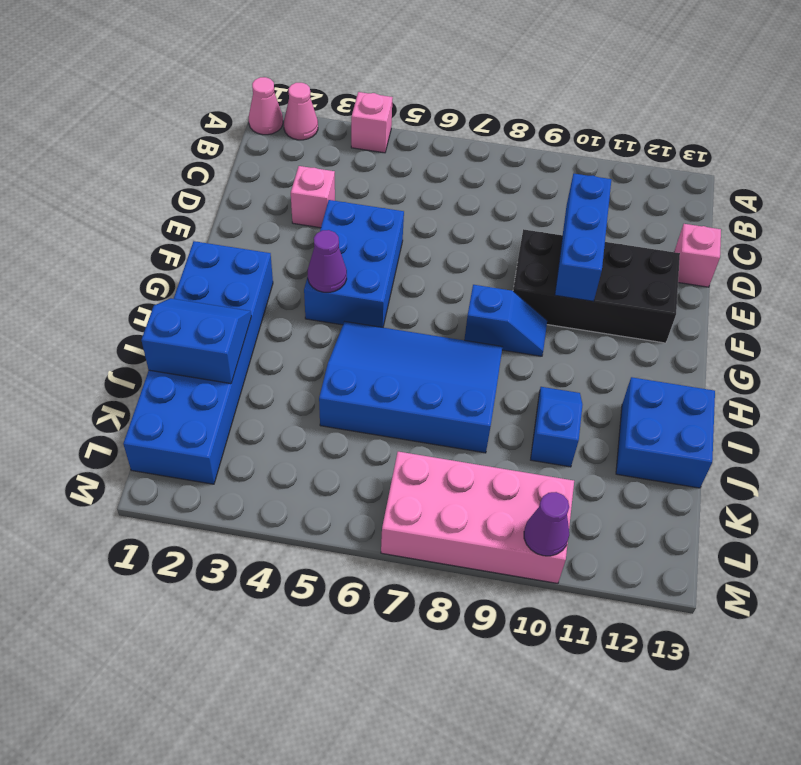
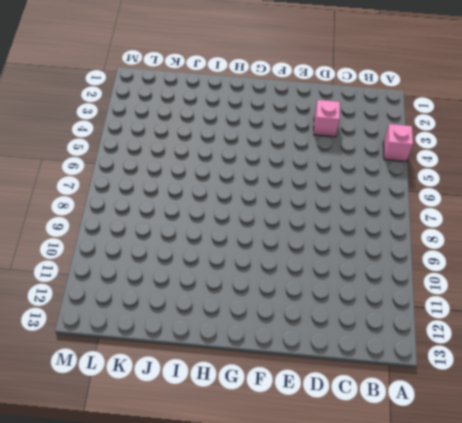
none -> pink 1x1 cone [249,77,283,135]
none -> pink 1x1 cone [284,83,318,140]
none -> pink 1x1 brick [674,224,721,287]

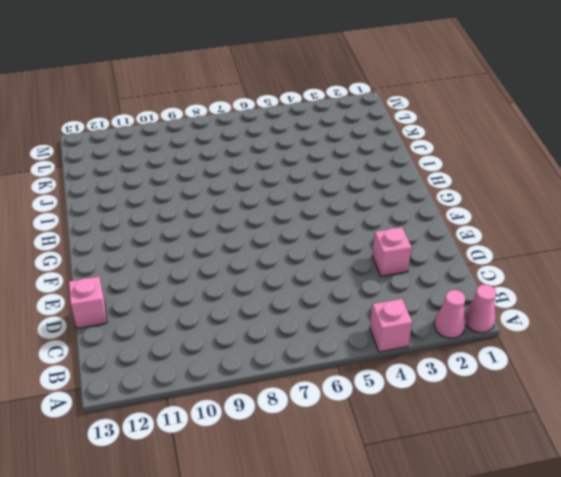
none -> blue 2x3 brick [304,200,404,327]
none -> black 2x4 brick [513,229,680,343]
none -> blue 2x6 brick [123,241,273,484]

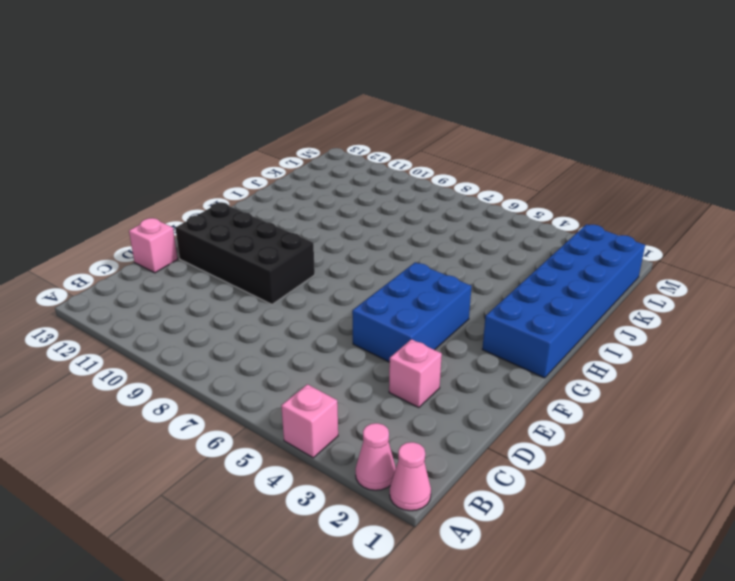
none -> blue 1x2 slope [464,285,547,356]
none -> blue 3x4 slope [319,322,502,453]
none -> blue 1x2 slope [531,387,582,467]

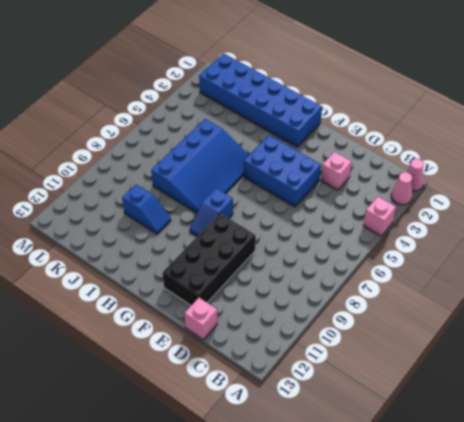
none -> blue 2x2 brick [616,377,715,488]
none -> pink 2x4 brick [381,452,574,583]
none -> blue 1x3 brick [555,174,611,301]

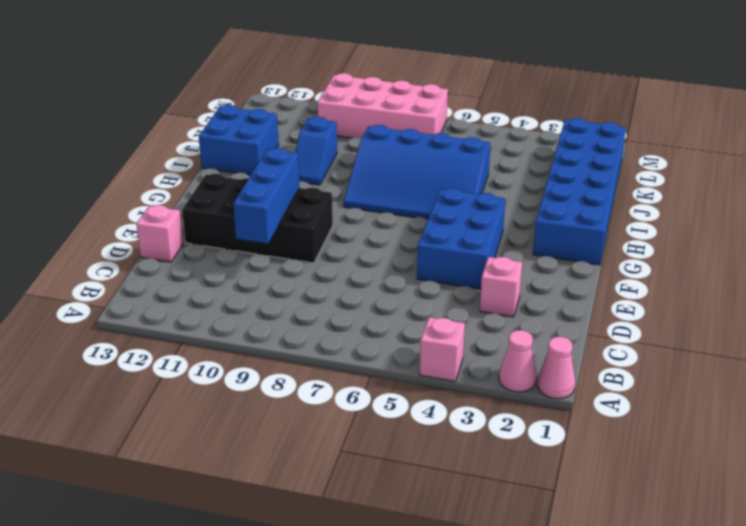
none -> blue 1x2 slope [464,285,547,356]
none -> purple 1x1 cone [308,230,347,292]
none -> blue 2x2 slope [141,298,251,384]

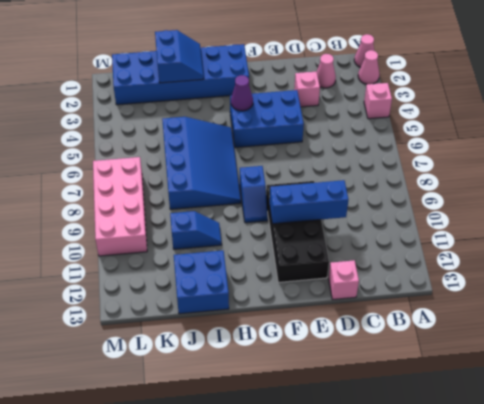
pink 1x1 cone [317,54,336,88] -> none
none -> purple 1x1 cone [524,492,569,556]

